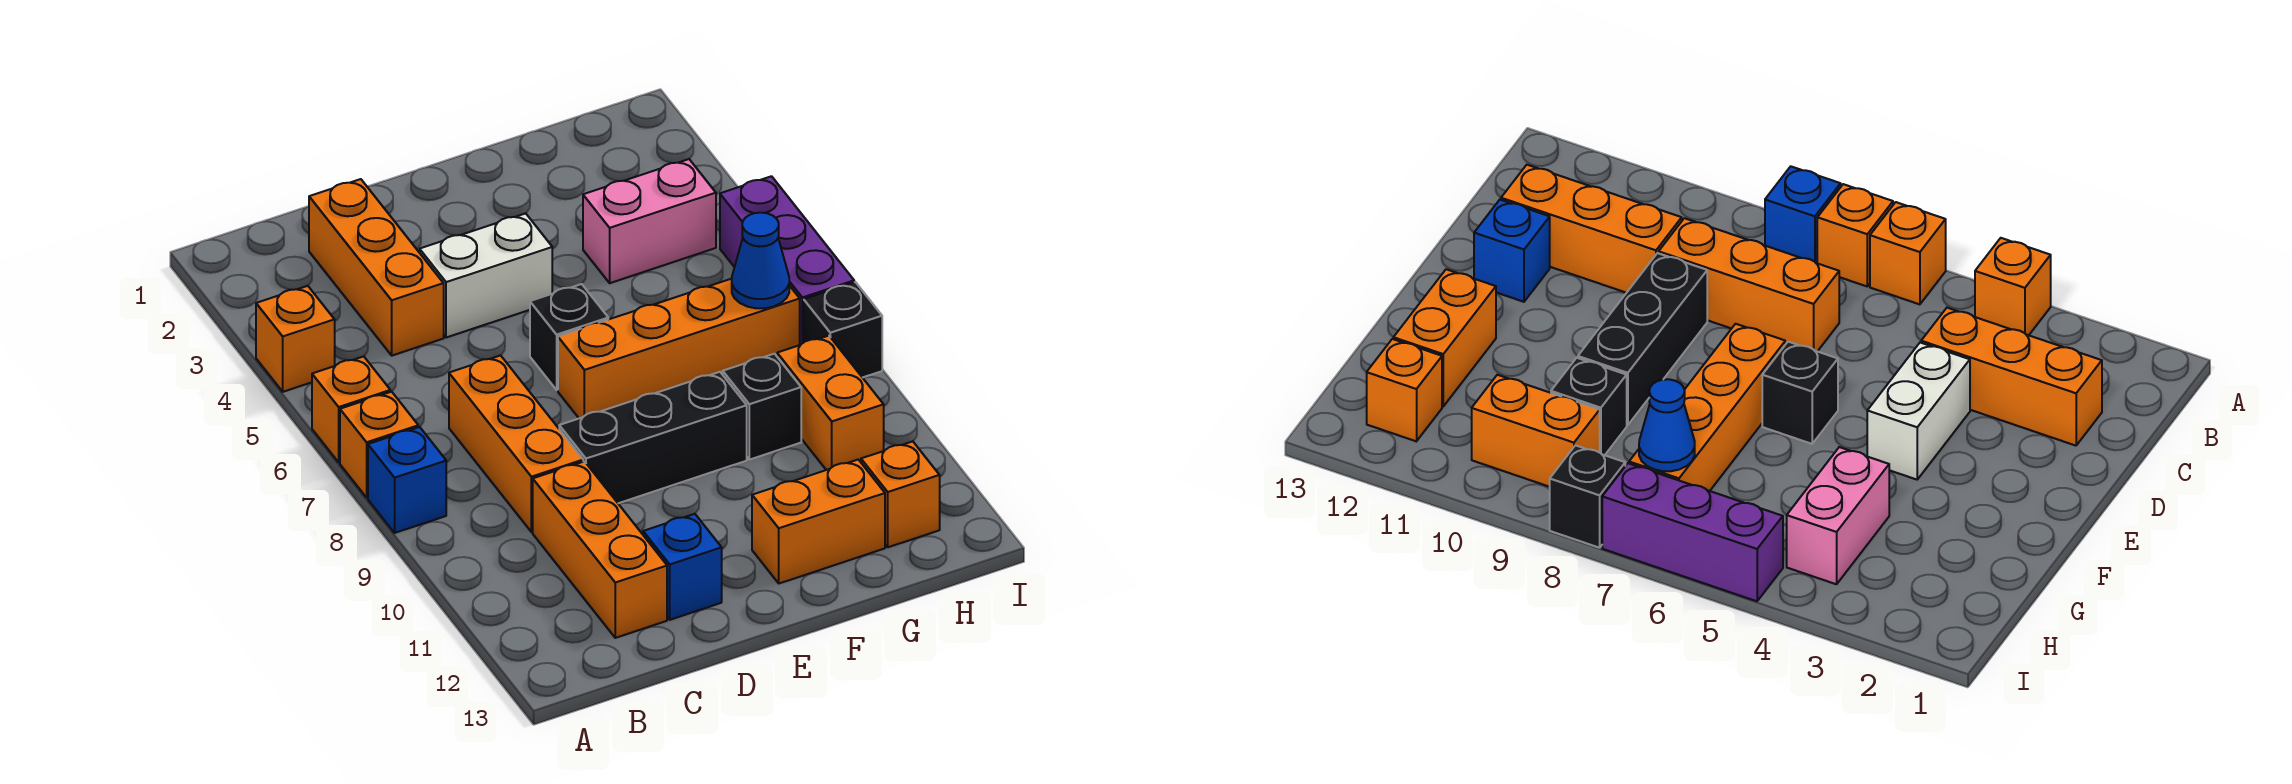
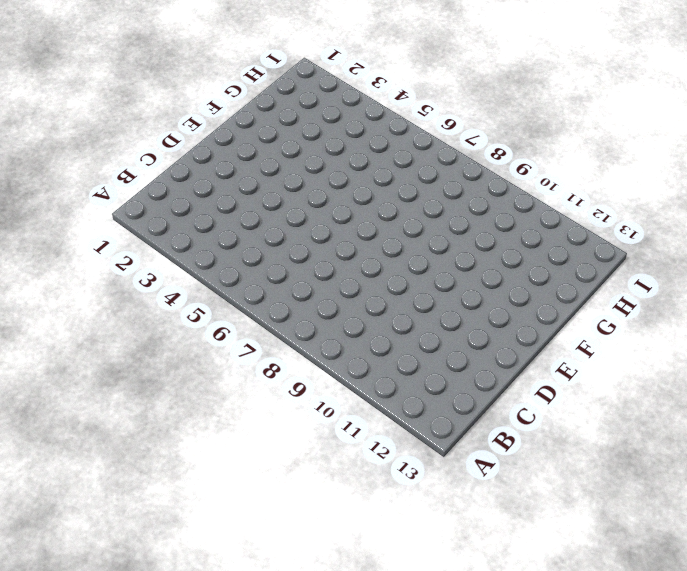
none -> orange 1x1 brick [256,286,335,392]
none -> orange 1x1 brick [312,356,390,462]
none -> orange 1x1 brick [340,392,418,498]

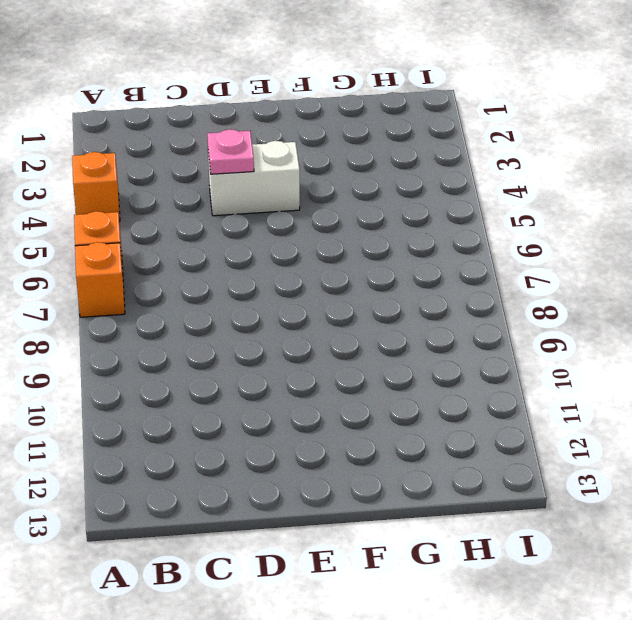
pink 1x1 plate [207,129,254,174] -> none
none -> blue 1x1 brick [368,427,446,533]
none -> orange 1x3 brick [309,179,444,356]
none -> orange 1x3 brick [449,355,583,532]

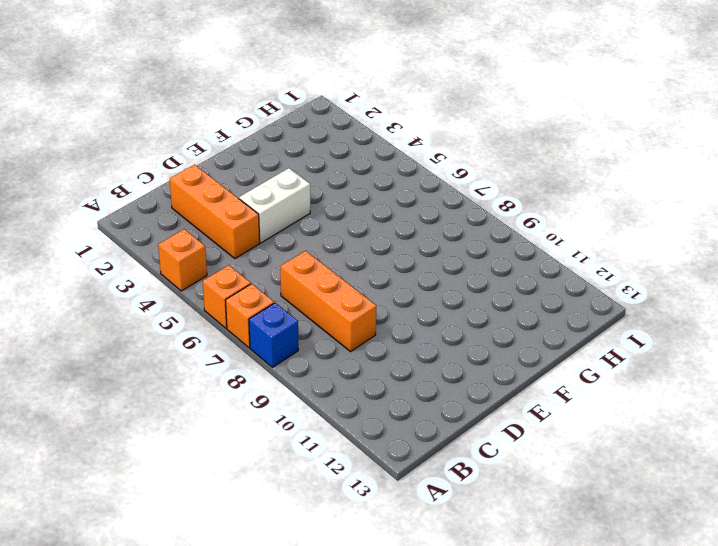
none -> orange 1x3 brick [533,461,667,638]
none -> black 1x3 brick [559,372,747,503]
none -> blue 1x1 brick [643,514,722,620]

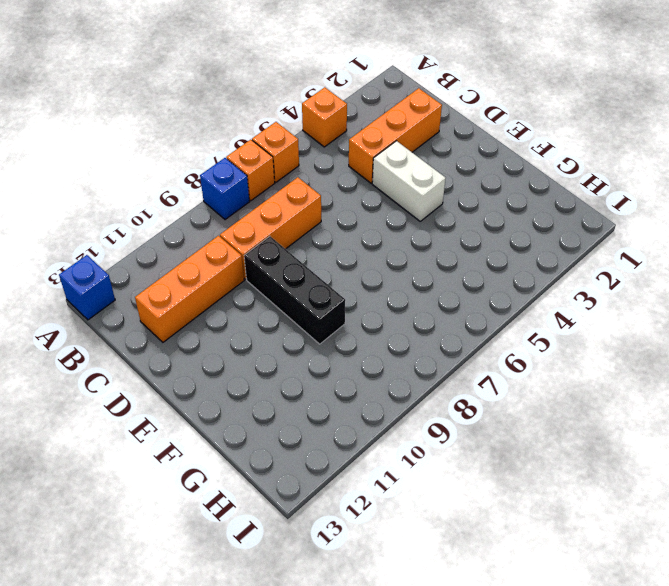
blue 1x1 brick [59,255,115,320] -> blue 1x1 brick moved to [643,514,722,620]
none -> black 1x1 brick [530,284,608,390]
none -> orange 1x4 brick [558,279,800,418]
none -> orange 1x2 brick [752,460,885,583]

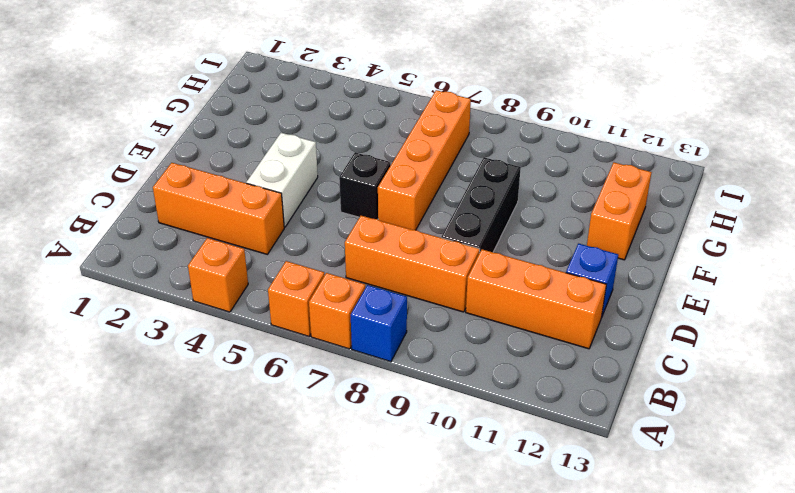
none -> pink 1x2 brick [583,159,716,283]
none -> black 1x1 brick [723,354,801,460]
none -> orange 1x2 brick [777,336,884,470]

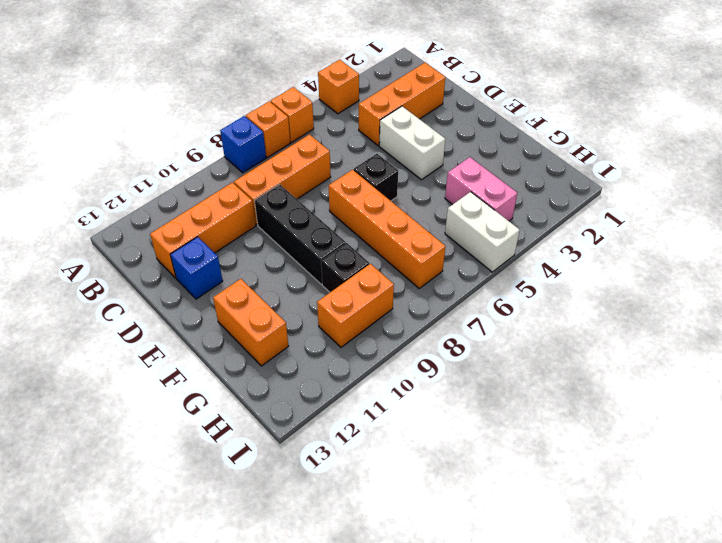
white 1x2 brick [445,192,520,272] -> purple 1x3 brick [720,176,854,345]
none -> orange 1x1 brick [861,441,940,547]
none -> black 1x1 brick [804,282,882,378]
none -> blue 1x1 cone [732,213,789,308]

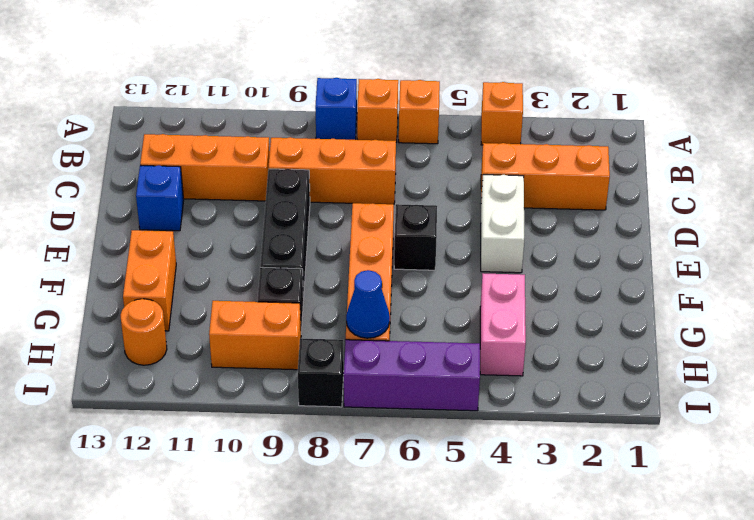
orange 1x1 round brick [121,299,167,365] -> orange 1x1 brick [861,441,940,547]

